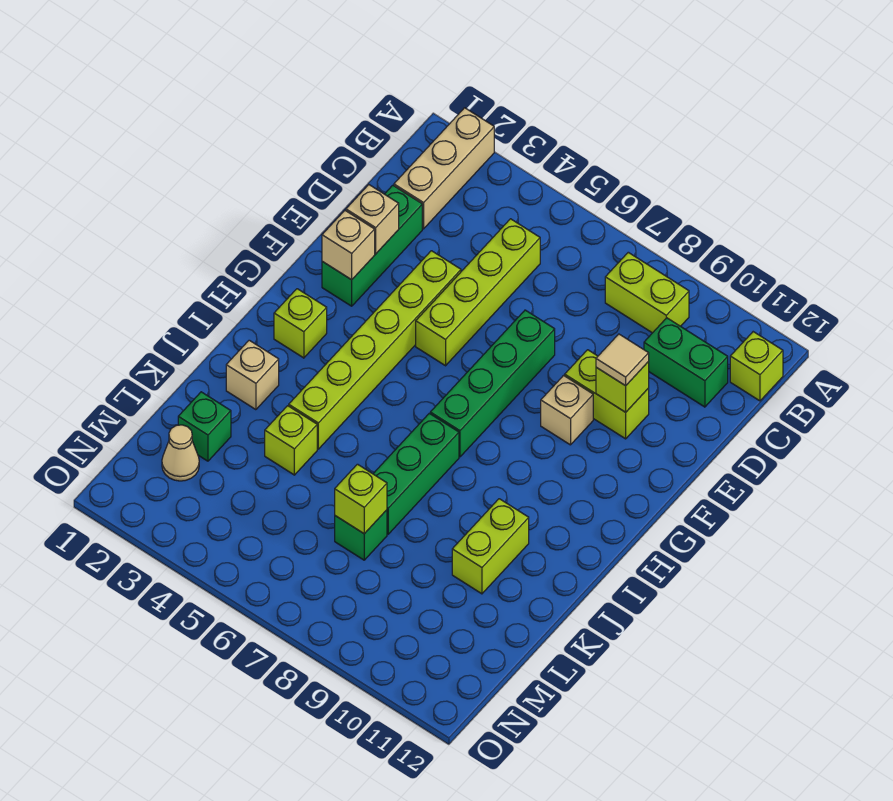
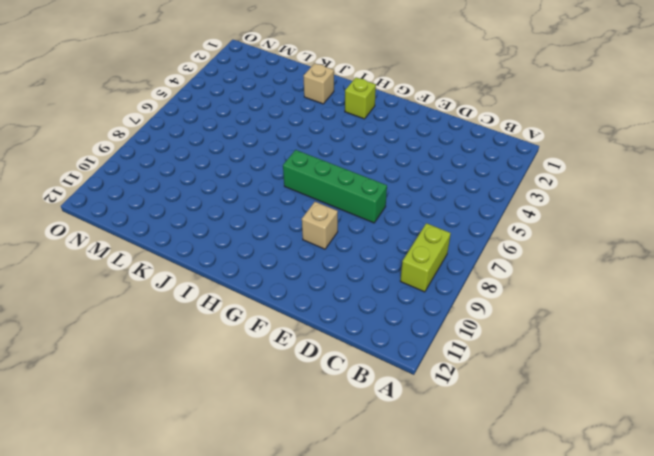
none -> tan 1x3 brick [394,108,494,229]
none -> lime 1x1 brick [730,332,783,401]
none -> lime 1x4 brick [416,219,540,366]

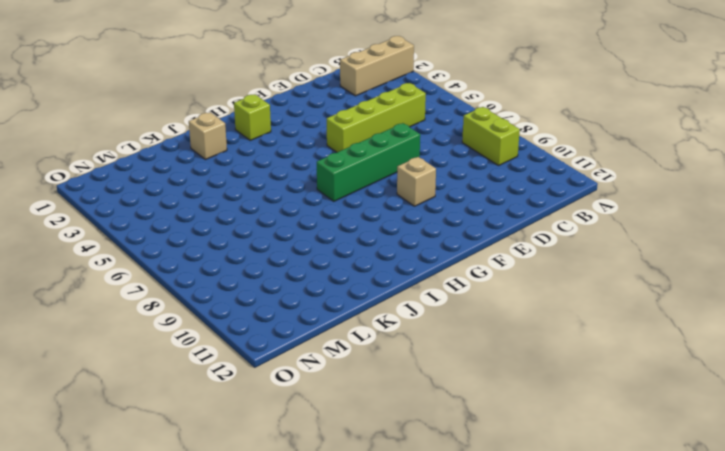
none -> lime 1x1 brick [730,332,783,401]
none -> green 1x2 brick [644,318,728,407]
none -> green 1x3 brick [322,185,422,306]

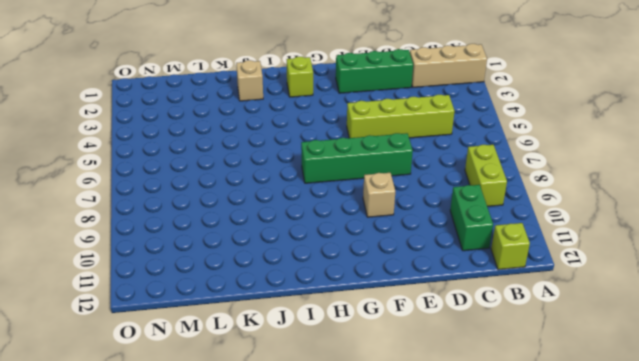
none -> lime 1x6 brick [289,251,461,449]
none -> lime 1x2 brick [565,350,649,439]
none -> green 1x3 brick [373,413,459,534]

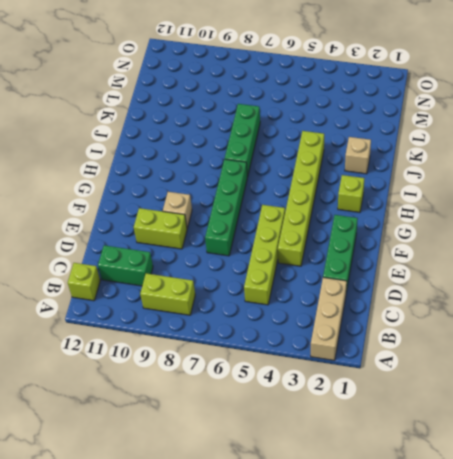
none -> lime 1x2 brick [452,499,529,594]
none -> lime 1x1 brick [265,406,317,475]
none -> green 1x1 brick [178,392,231,461]

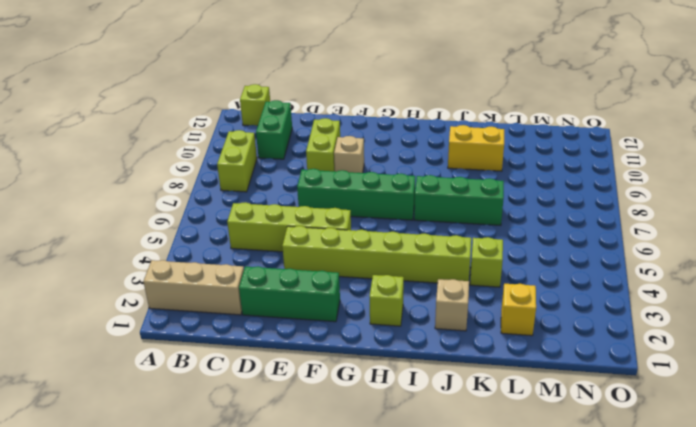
yellow 1x2 brick [448,125,504,171] -> lime 1x2 brick [452,499,529,594]
yellow 1x1 brick [501,284,536,336] -> green 1x1 brick [178,392,231,461]
none -> green 1x1 brick [335,510,387,560]
none -> tan 1x1 cone [162,425,199,481]
none -> tan 1x1 brick [346,185,399,254]

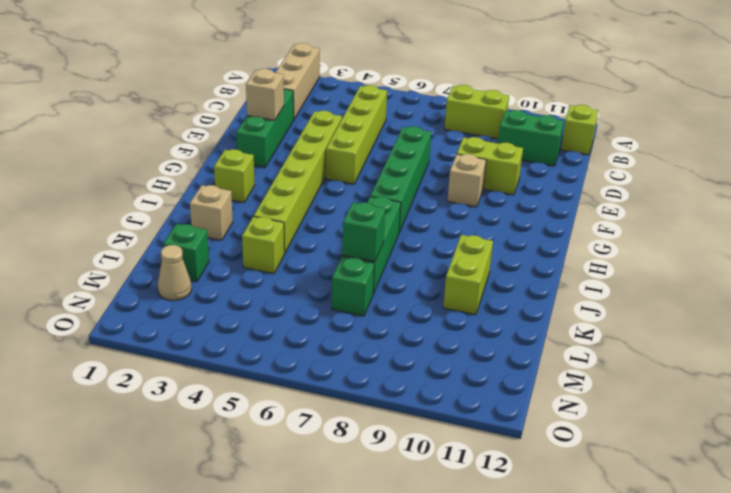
green 1x1 brick [342,202,385,262] -> none
none -> lime 1x1 brick [596,362,649,412]
none -> tan 1x1 brick [322,211,375,280]
none -> lime 1x1 brick [335,464,387,534]

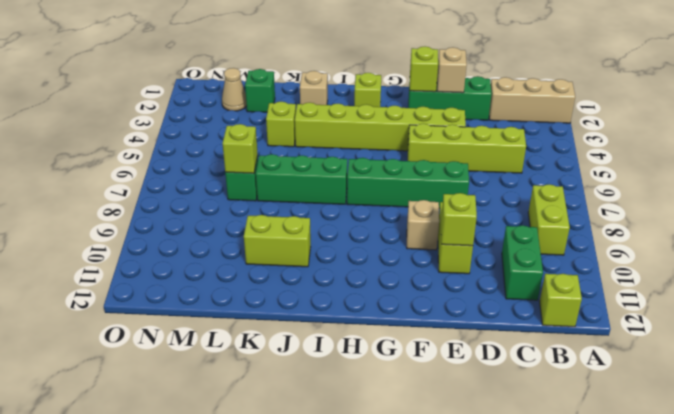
lime 1x1 brick [410,47,438,92] -> tan 1x1 brick [322,211,375,280]
none -> tan 1x1 tile [596,334,649,386]

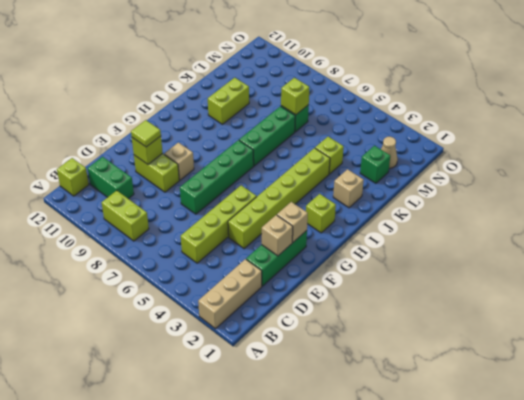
lime 1x1 tile [131,120,161,147] -> tan 1x1 tile [596,334,649,386]

